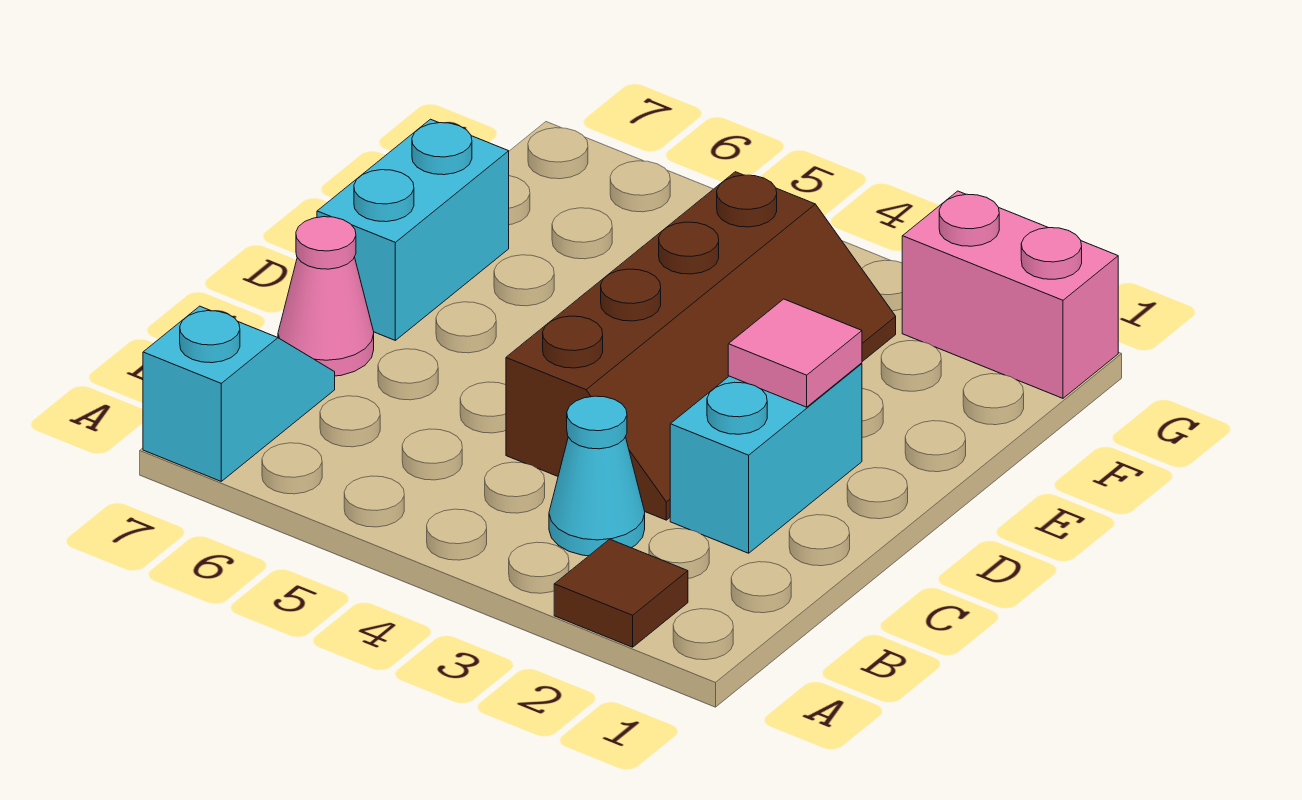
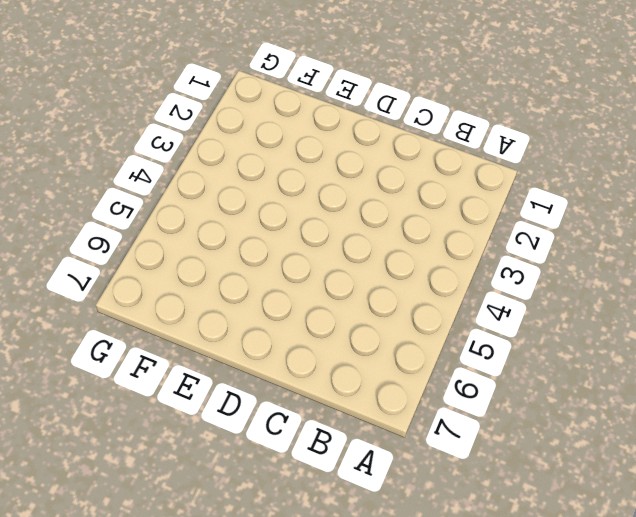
none -> brown 1x1 tile [554,539,688,647]
none -> cyan 1x2 slope [143,306,335,481]

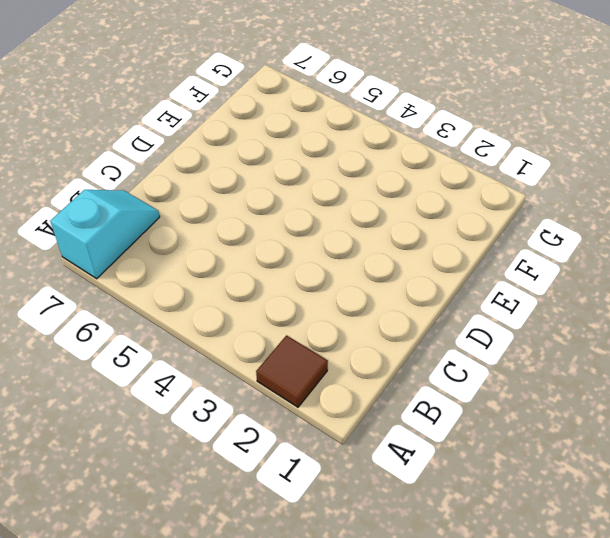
none -> cyan 1x1 cone [549,396,645,556]
none -> cyan 1x2 brick [670,363,862,553]

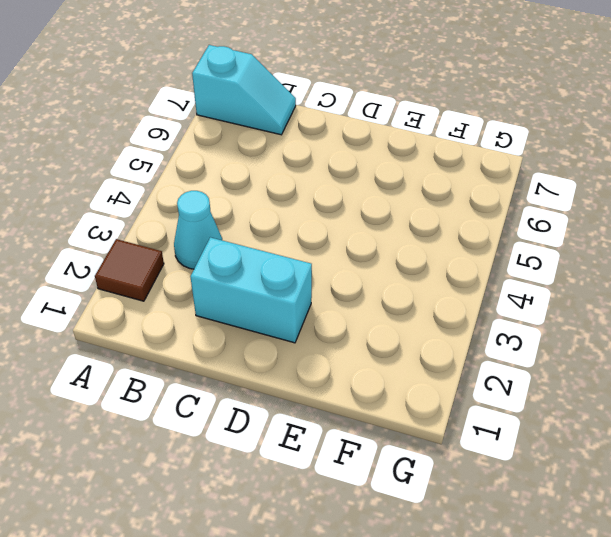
none -> brown 2x4 slope [506,172,896,520]
none -> pink 1x1 cone [278,217,374,376]

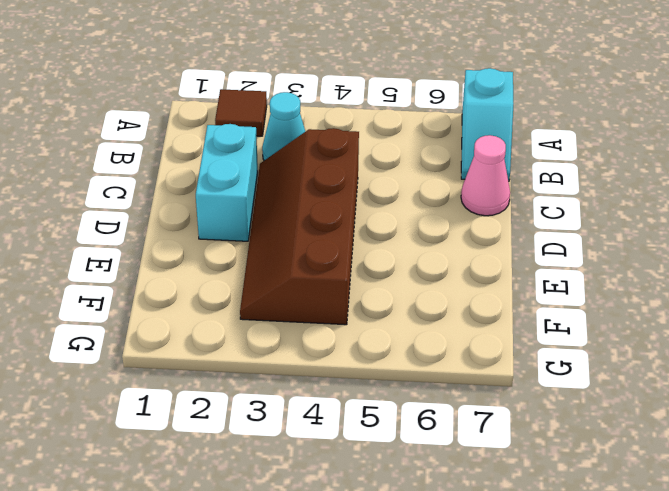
none -> cyan 1x2 brick [317,119,509,340]
none -> pink 1x2 brick [902,191,1118,398]

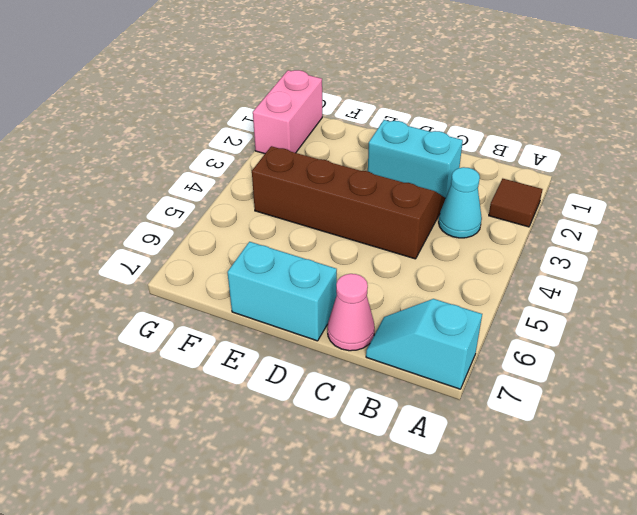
none -> pink 1x1 tile [728,299,862,407]

